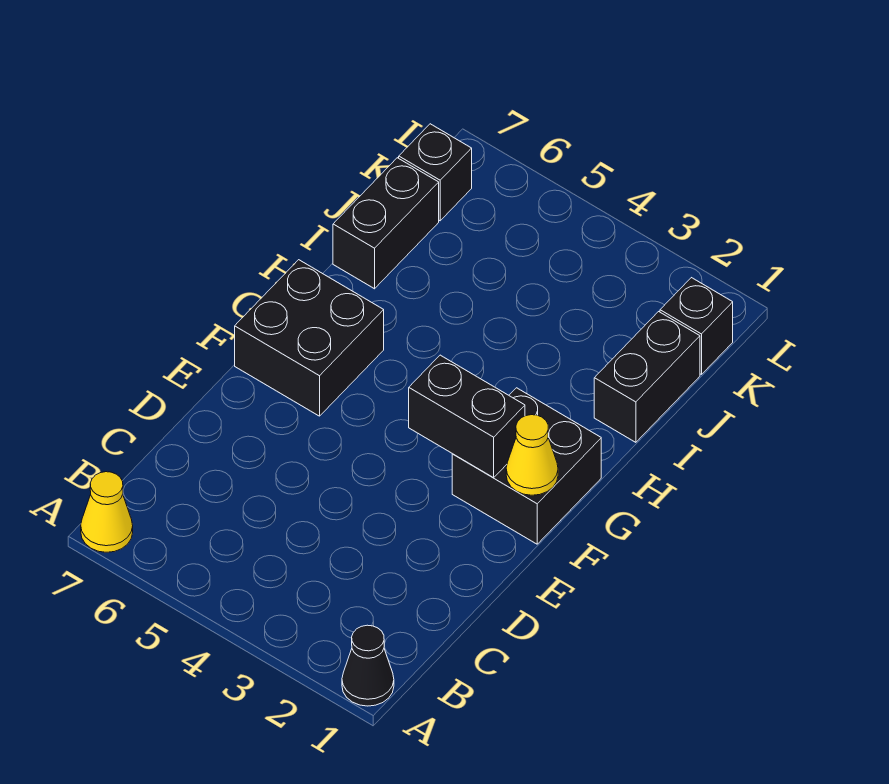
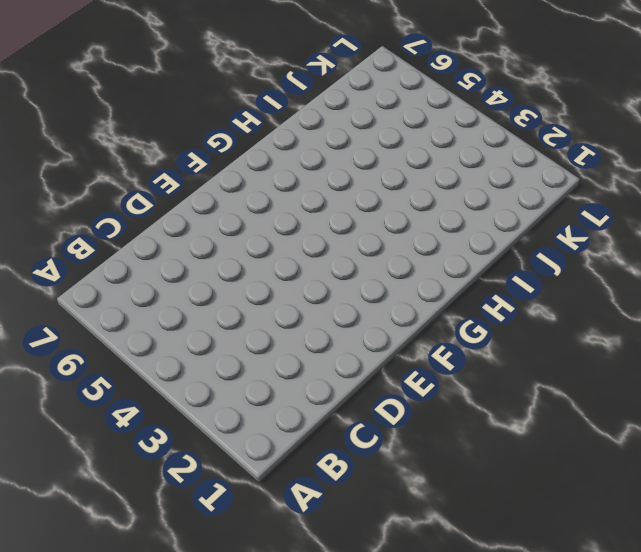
none -> black 1x1 cone [342,625,394,706]
none -> yellow 1x1 cone [81,472,133,552]

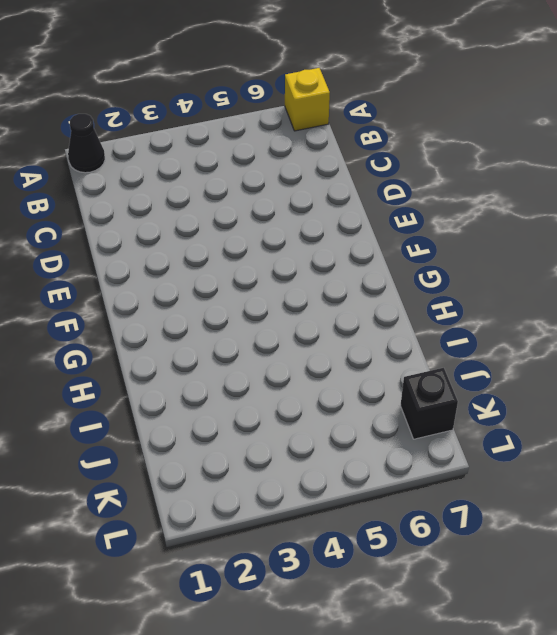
yellow 1x1 brick [285,68,330,131] -> yellow 1x1 cone [81,472,133,552]
none -> black 2x2 brick [452,388,601,544]
none -> black 2x2 brick [235,260,384,416]

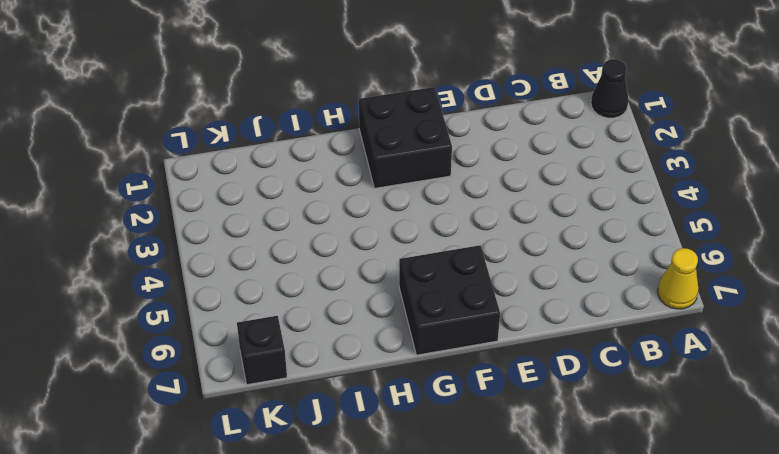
none -> black 1x2 brick [594,312,700,442]
none -> black 1x2 brick [333,158,439,289]

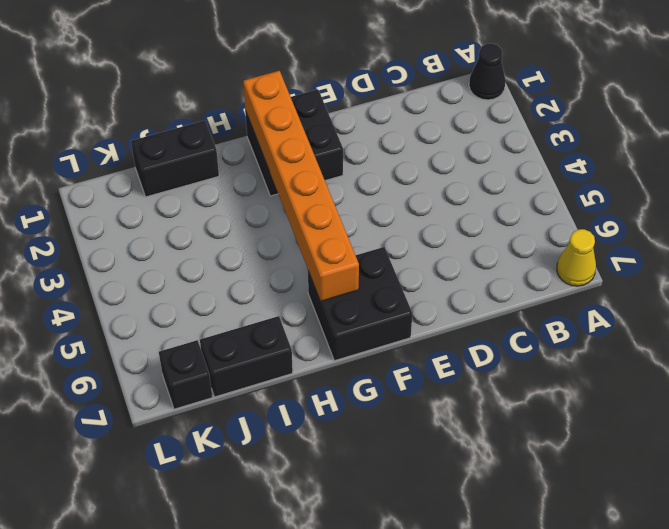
orange 1x6 brick [243,71,359,301] -> none
none -> black 1x1 brick [660,278,733,374]
none -> yellow 1x1 cone [506,415,558,495]

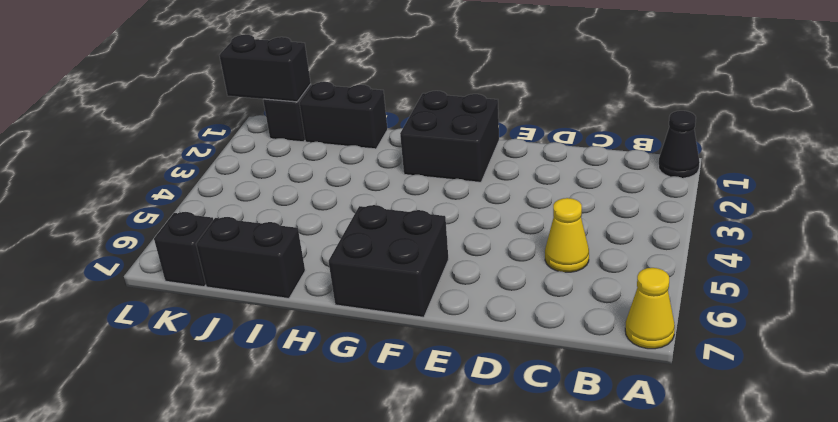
yellow 1x1 cone [545,198,589,272] -> yellow 1x1 cone moved to [506,415,558,495]
black 1x2 brick [219,35,311,102] -> black 1x2 brick turned to [409,355,525,478]

